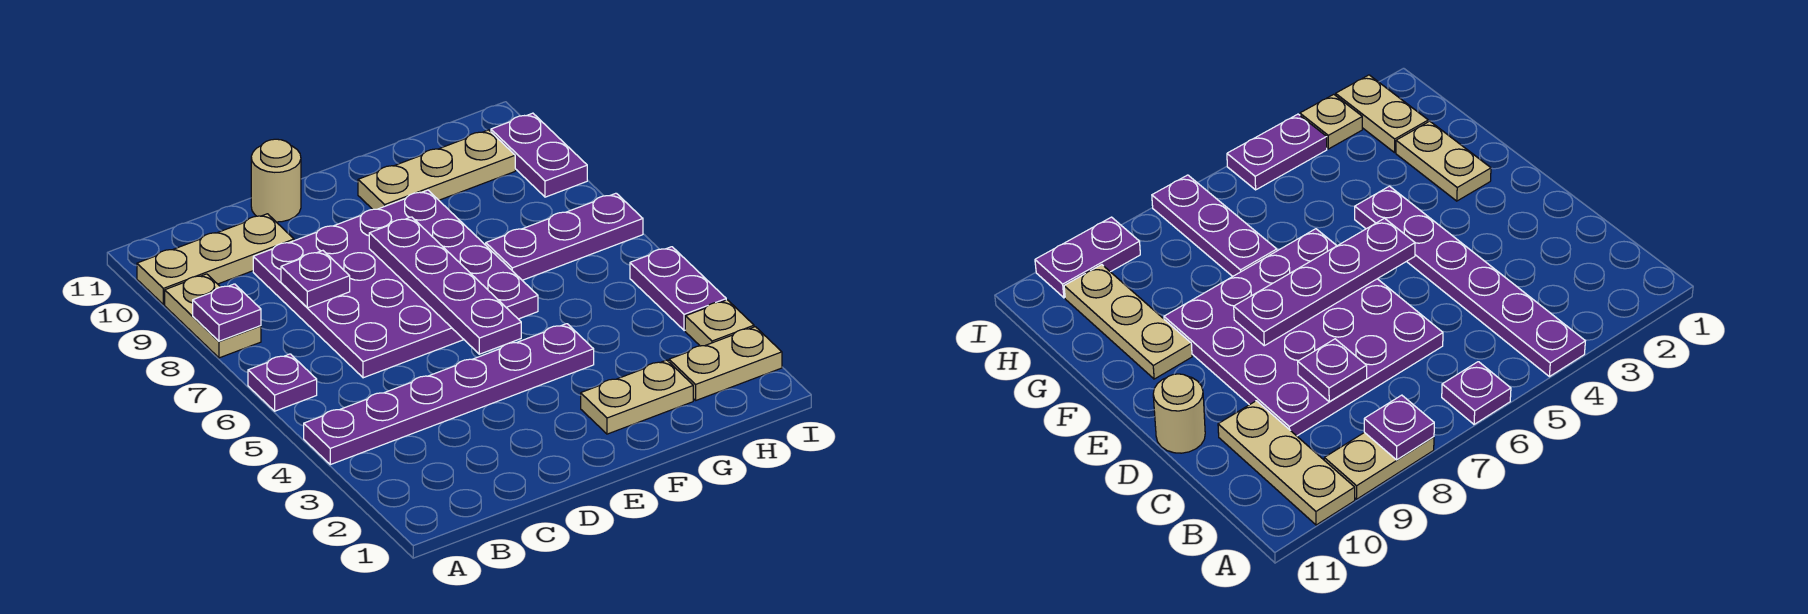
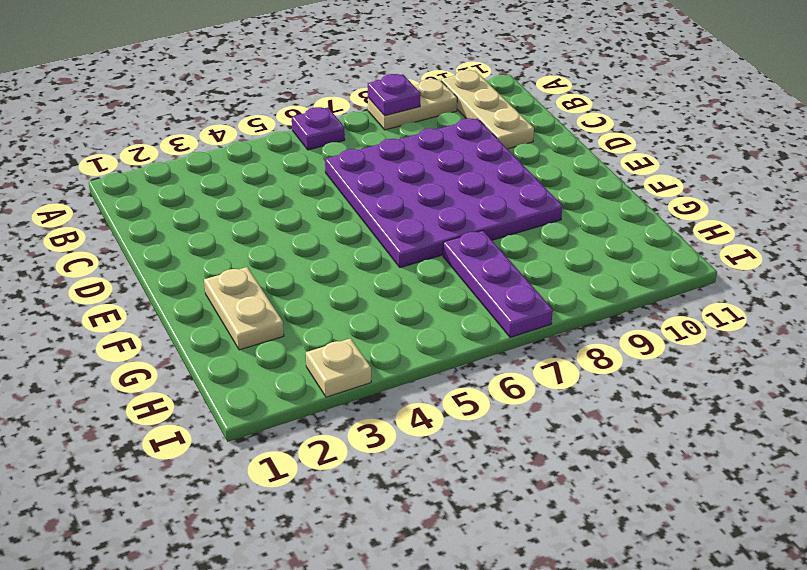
none -> purple 1x6 plate [304,324,594,465]
none -> tan 1x1 round brick [251,139,301,222]
none -> tan 1x3 plate [358,130,515,209]

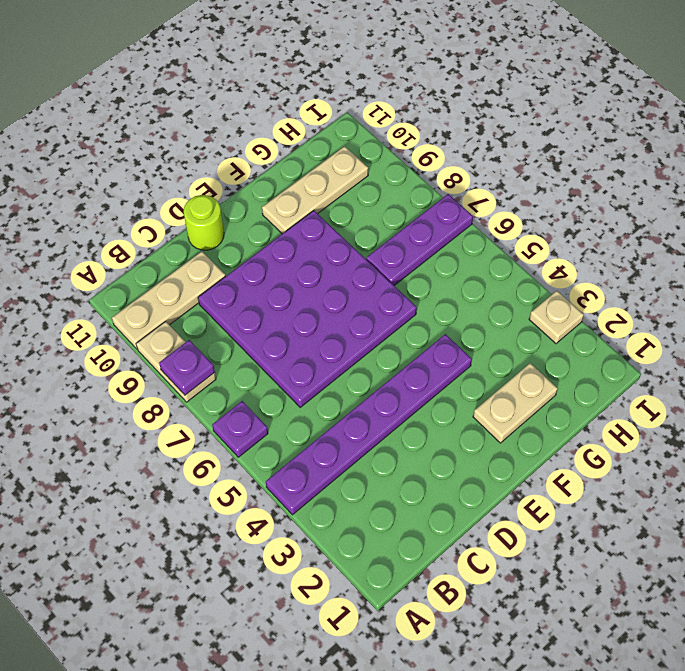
lime 1x1 round brick [184,195,224,250] -> tan 1x1 round brick [251,139,301,222]
none -> tan 1x2 plate [669,327,782,400]
none -> purple 1x2 plate [630,247,726,331]
none -> purple 1x2 plate [491,113,587,197]

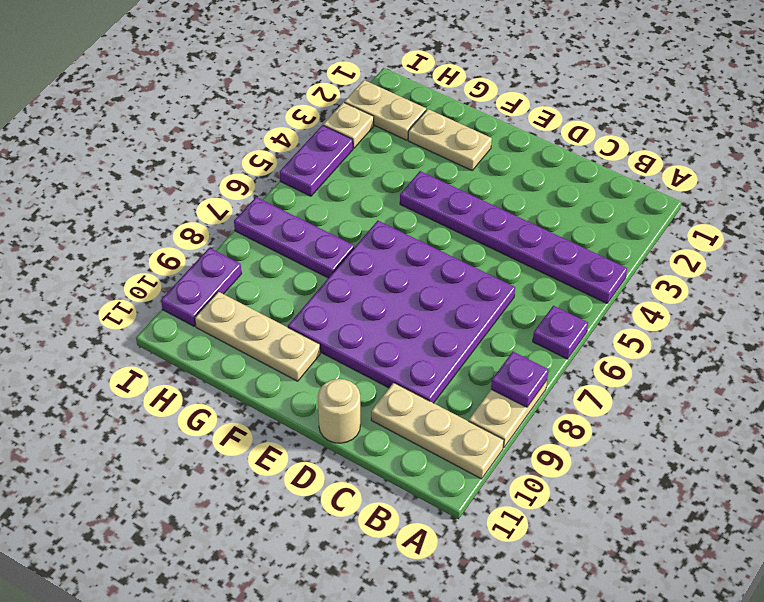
none -> purple 1x1 plate [281,251,350,308]
none -> purple 1x4 plate [369,217,521,354]

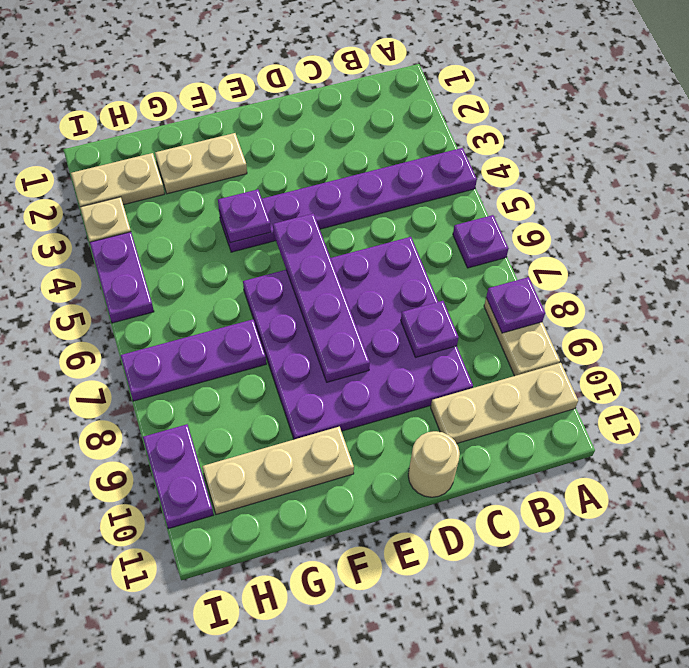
purple 1x1 plate [218,189,271,243] -> none

